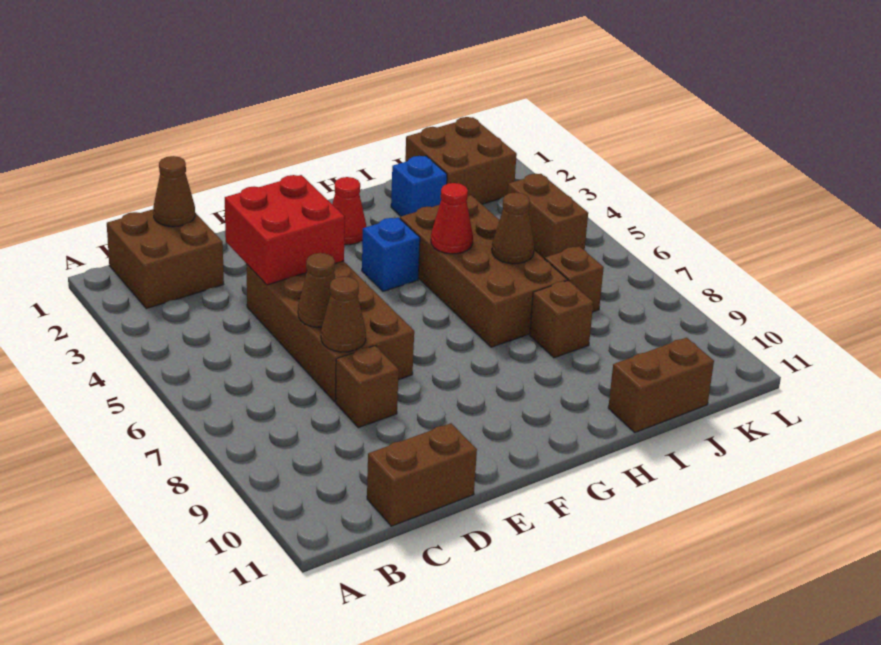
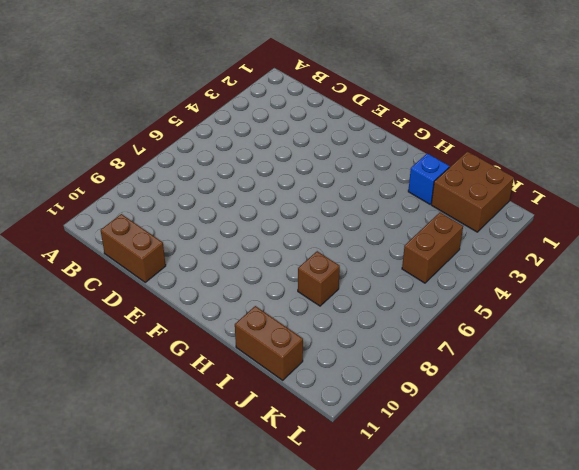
none -> brown 2x2 brick [107,209,224,309]
none -> brown 2x4 brick [246,261,414,402]
none -> brown 1x1 brick [336,346,399,428]

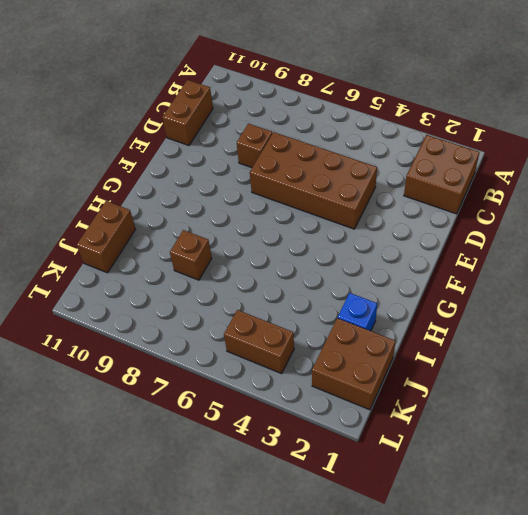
none -> red 1x1 cone [332,177,366,245]
none -> blue 1x1 brick [362,218,420,291]
none -> brown 2x4 brick [400,195,567,347]

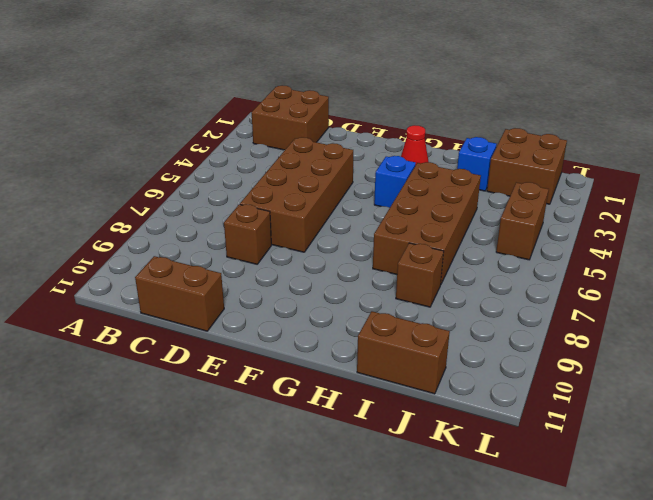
none -> brown 1x1 brick [545,246,604,312]
none -> brown 1x1 cone [153,156,195,227]
none -> red 2x2 brick [225,175,345,285]

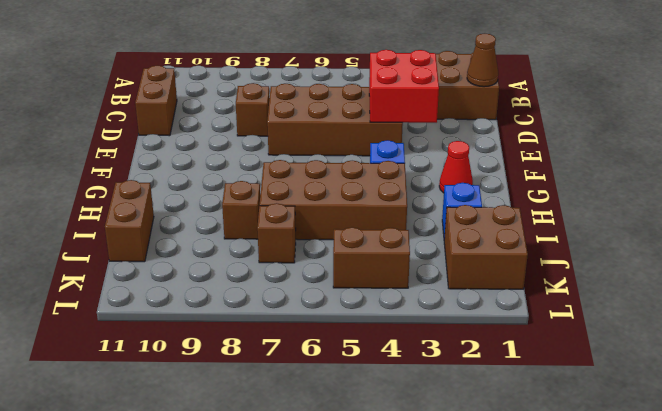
none -> brown 1x1 cone [298,253,335,327]
none -> brown 1x1 cone [321,276,366,352]
none -> red 1x1 cone [431,183,473,254]

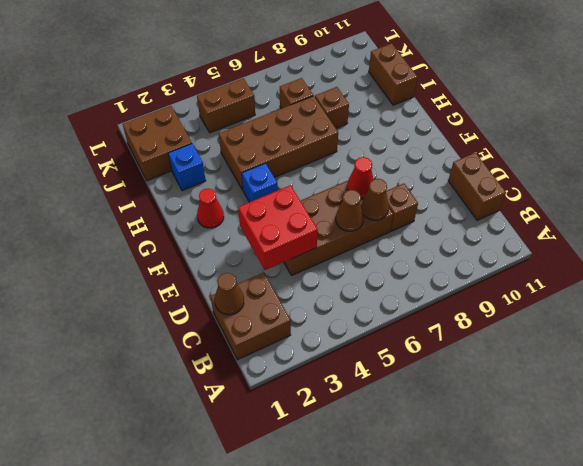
red 1x1 cone [347,157,374,199] -> red 1x1 cone moved to [431,183,473,254]
none -> brown 1x1 cone [492,192,534,264]

